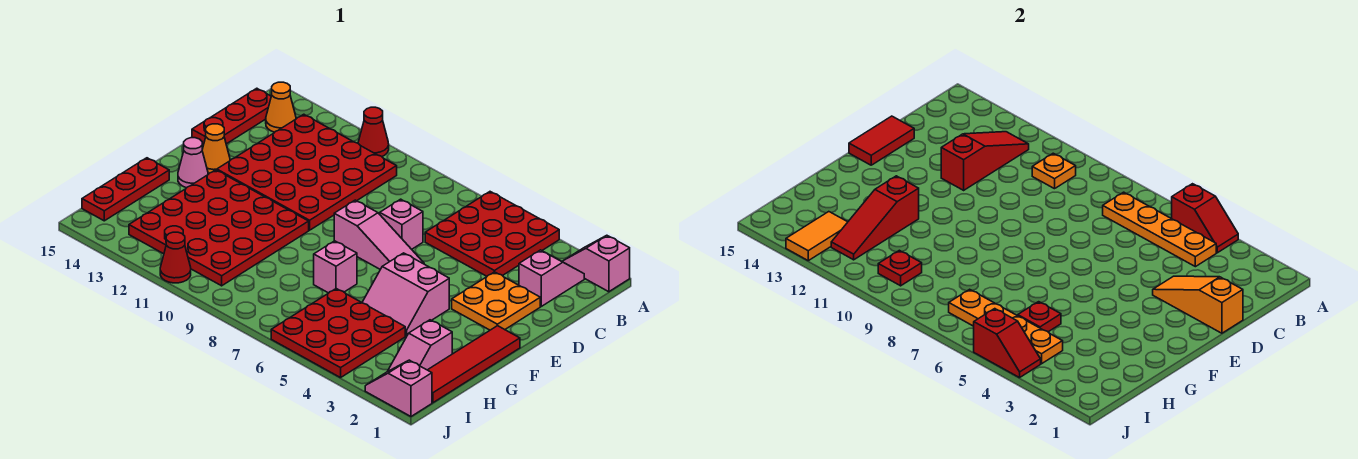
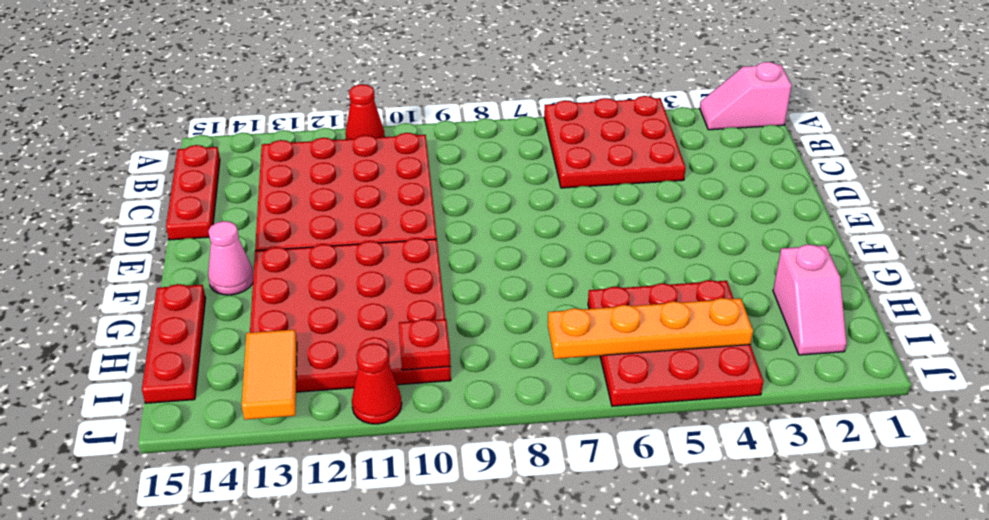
none -> pink 1x2 slope [519,250,584,306]
none -> orange 1x1 cone [266,82,296,132]
none -> orange 2x2 plate [452,272,540,330]
none -> pink 1x1 brick [380,199,423,249]

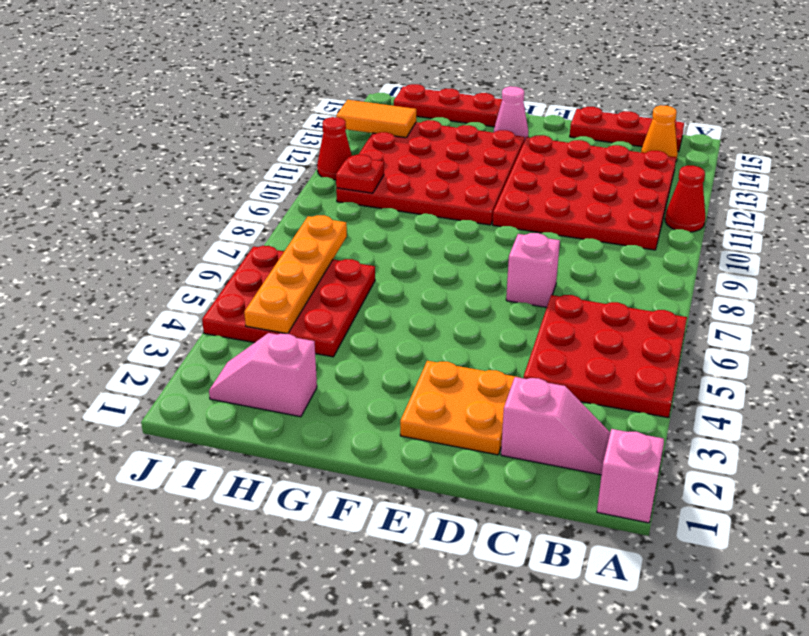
none -> pink 1x3 slope [334,200,424,269]
none -> orange 1x1 cone [202,124,230,174]
none -> red 1x4 tile [428,326,520,403]
none -> pink 2x2 slope [362,253,449,336]

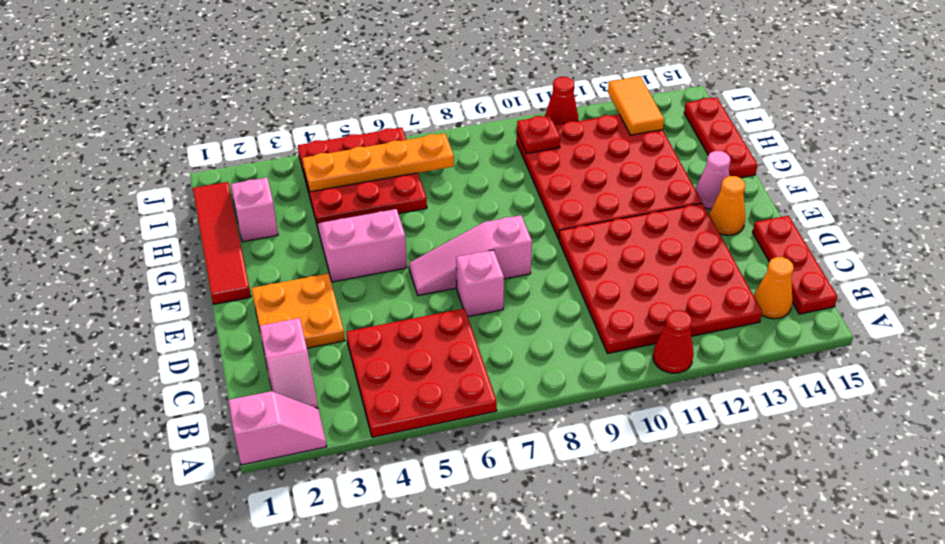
none -> pink 1x1 brick [314,241,357,293]
none -> pink 1x2 slope [365,360,432,416]
none -> red 1x2 slope [1172,184,1238,253]
none -> orange 1x4 plate [1103,192,1216,267]

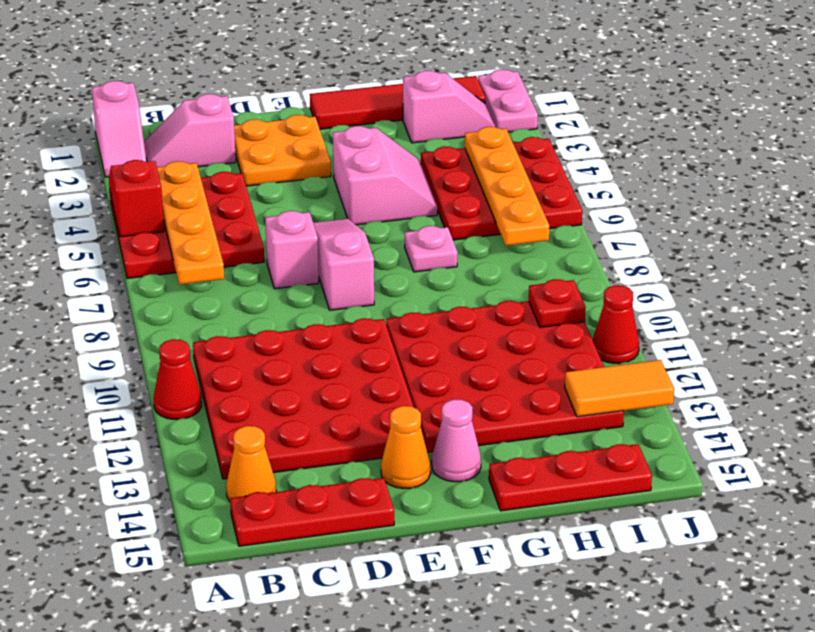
pink 1x1 plate [405,226,458,272] -> pink 1x1 brick [314,241,357,293]
pink 1x2 plate [478,70,538,132] -> pink 1x2 slope [365,360,432,416]
none -> orange 1x1 plate [1032,153,1076,189]
none -> red 1x3 slope [941,132,1029,190]
none -> orange 1x3 slope [1153,276,1243,333]
none -> red 1x2 tile [849,116,914,165]

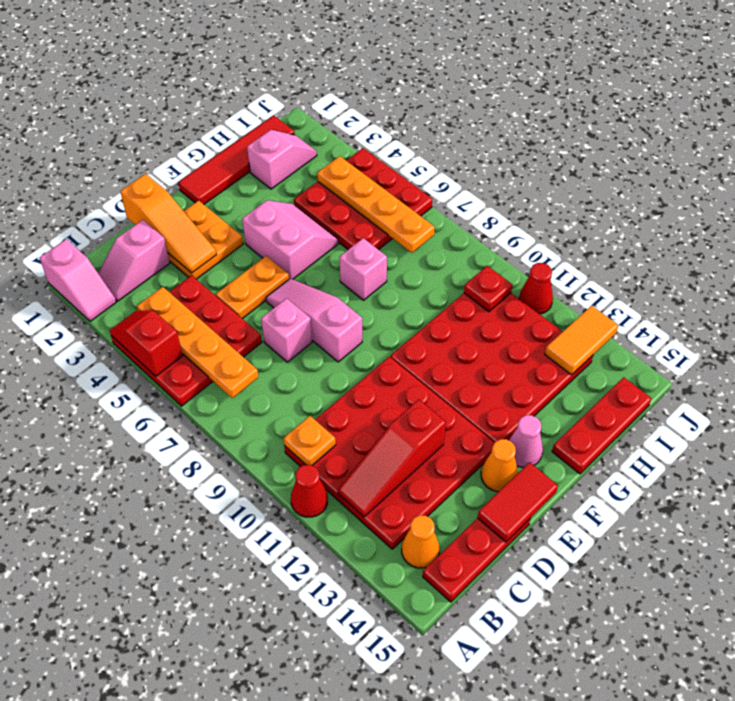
orange 1x2 plate [216,256,289,319] -> none
none -> pink 1x2 slope [365,360,432,416]
none -> red 1x3 slope [831,176,919,260]
none -> red 1x1 plate [1018,302,1061,332]
none -> red 1x2 slope [974,309,1041,378]

